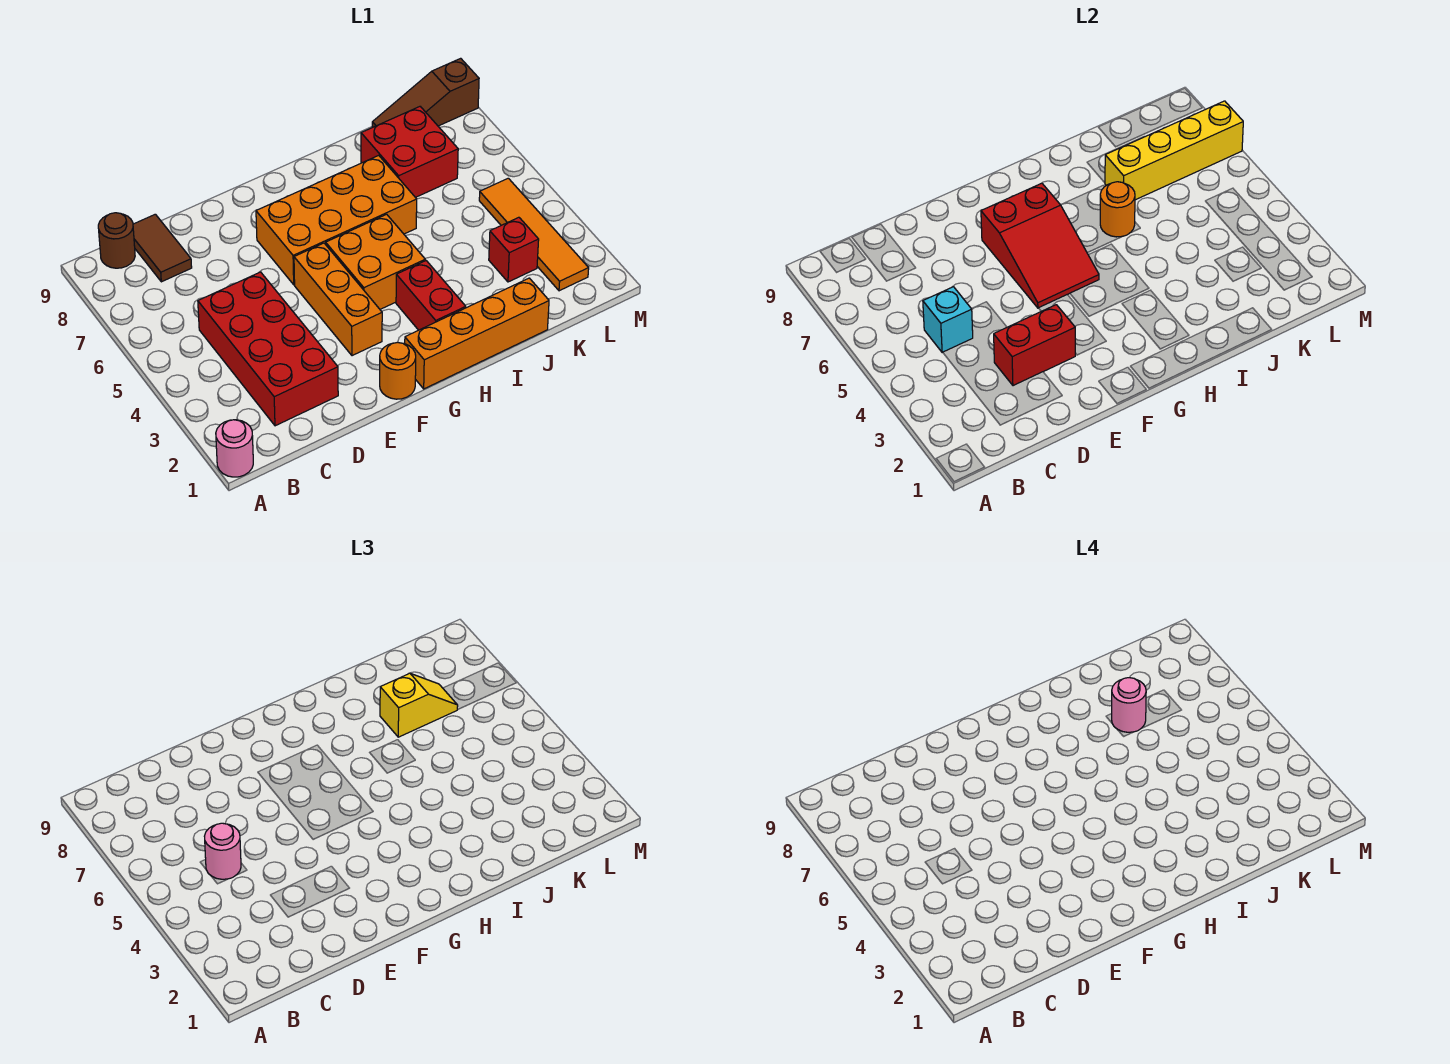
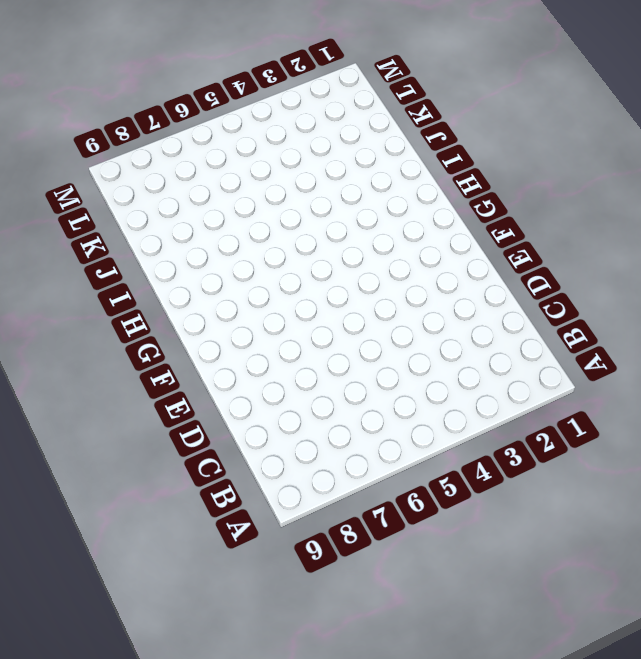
none -> pink 1x1 round brick [216,420,253,477]
none -> brown 1x1 round brick [98,213,135,268]
none -> red 2x4 brick [198,272,338,426]

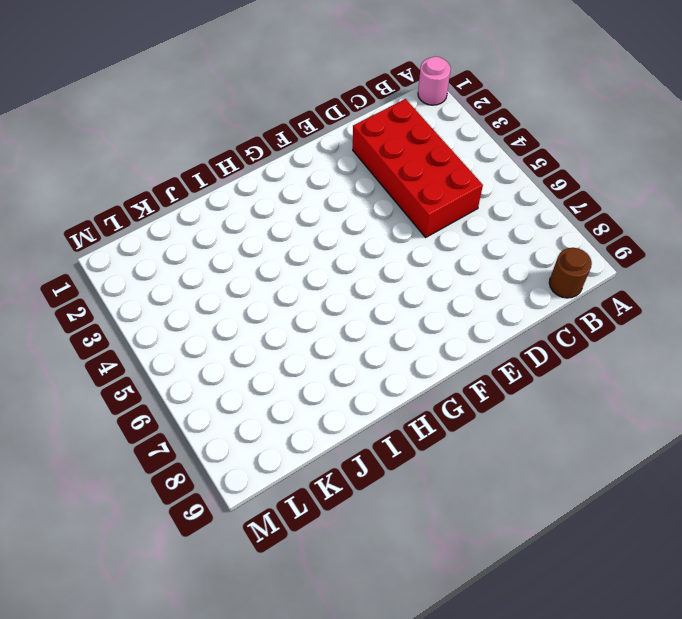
none -> brown 1x2 tile [133,214,192,282]
none -> orange 1x1 round brick [380,342,416,399]
none -> orange 1x3 brick [294,243,382,356]

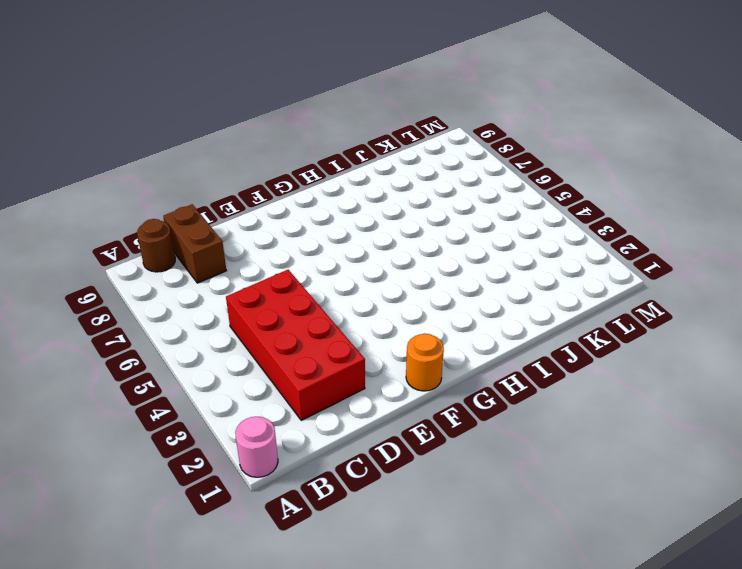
brown 1x2 brick [163,204,226,283] -> brown 1x2 tile [133,214,192,282]
none -> orange 1x3 brick [294,243,382,356]
none -> orange 2x4 brick [256,155,417,285]
none -> orange 1x4 brick [405,278,549,389]

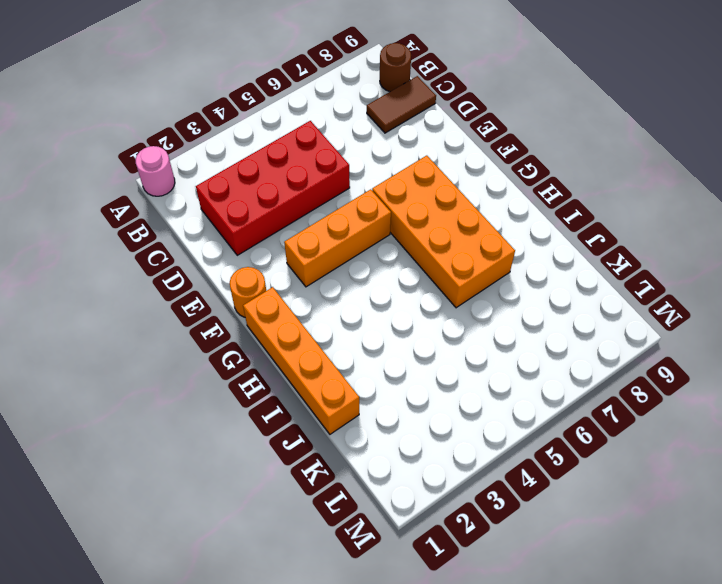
none -> orange 2x2 brick [326,214,425,309]
none -> red 1x2 brick [396,261,466,330]
none -> red 2x2 brick [361,107,458,198]

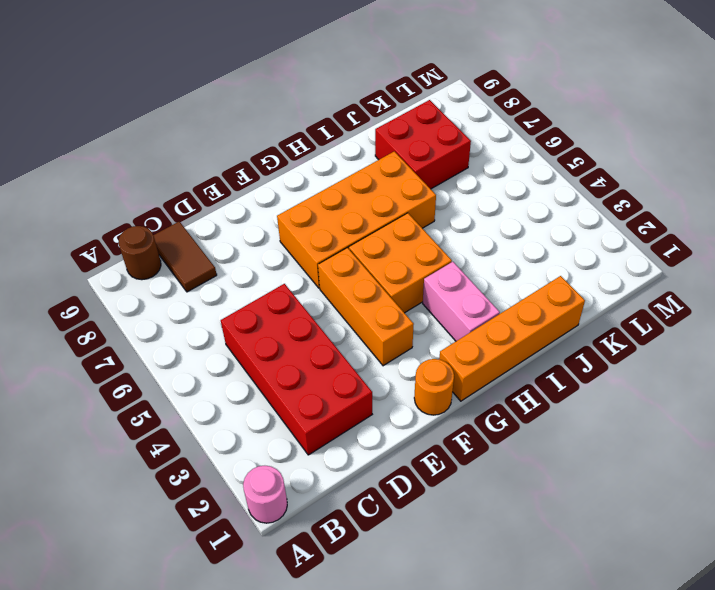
pink 1x2 brick [423,262,500,341] -> red 1x2 brick [396,261,466,330]
none -> red 1x1 brick [489,217,539,282]
none -> brown 1x3 slope [372,58,479,127]
none -> orange 1x4 tile [479,178,589,291]

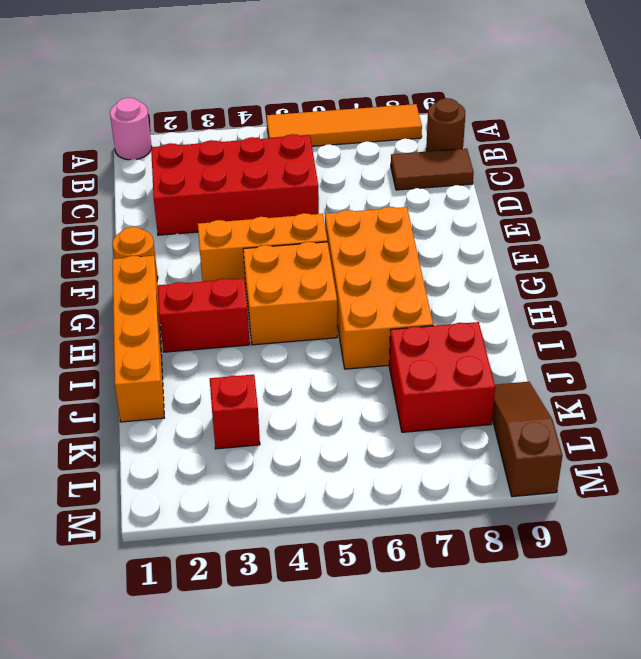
orange 1x4 tile [267,104,422,146] -> orange 1x4 tile moved to [479,178,589,291]
none -> cyan 1x1 brick [923,287,973,353]
none -> red 1x2 brick [994,305,1075,386]
none -> red 2x3 slope [981,183,1099,308]

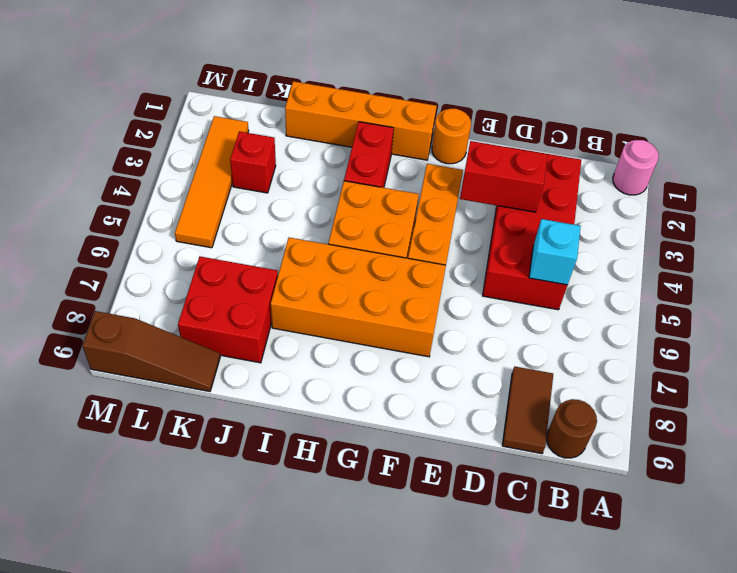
none -> red 2x3 slope [981,183,1099,308]
none -> orange 1x1 round brick [1100,182,1135,237]
none -> yellow 1x4 brick [1105,101,1243,200]

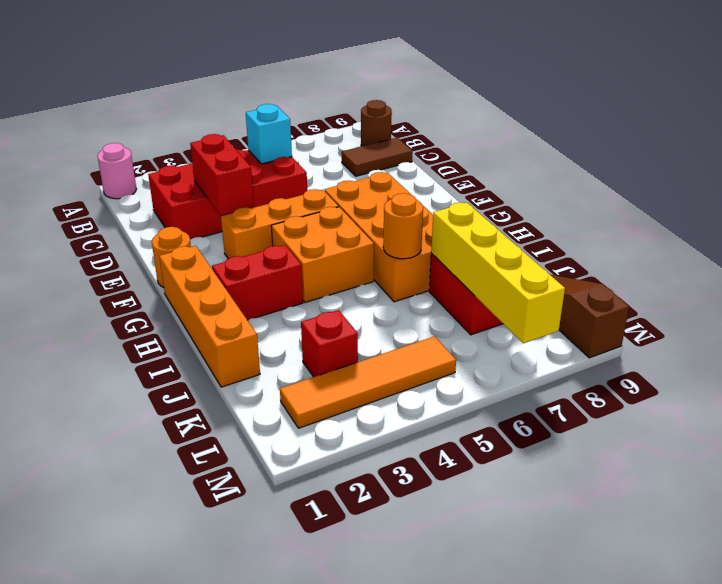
none -> red 2x3 slope [981,183,1099,308]
none -> pink 1x1 round brick [204,823,241,879]
none -> yellow 1x2 slope [380,673,458,737]

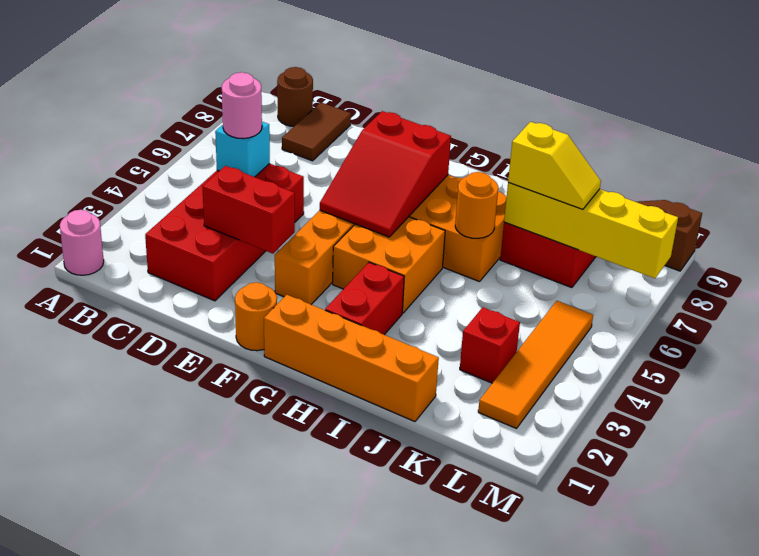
none -> pink 1x1 round brick [1112,678,1146,732]

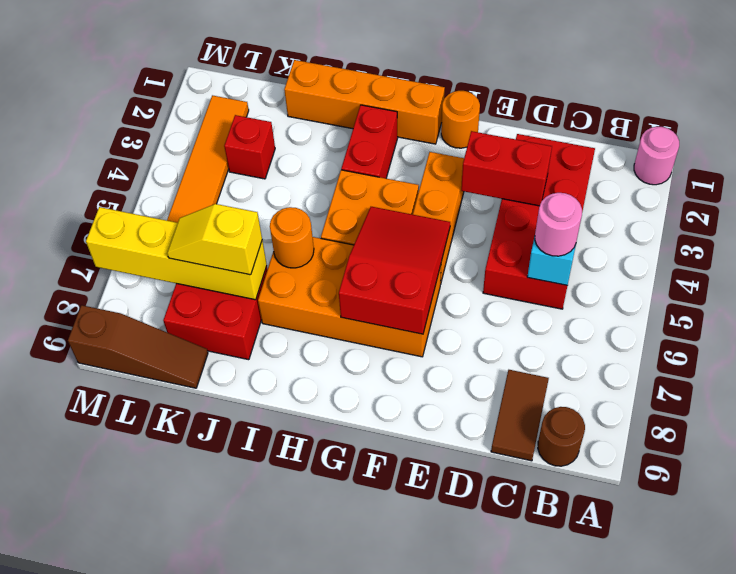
none -> pink 1x1 round brick [1112,678,1146,732]

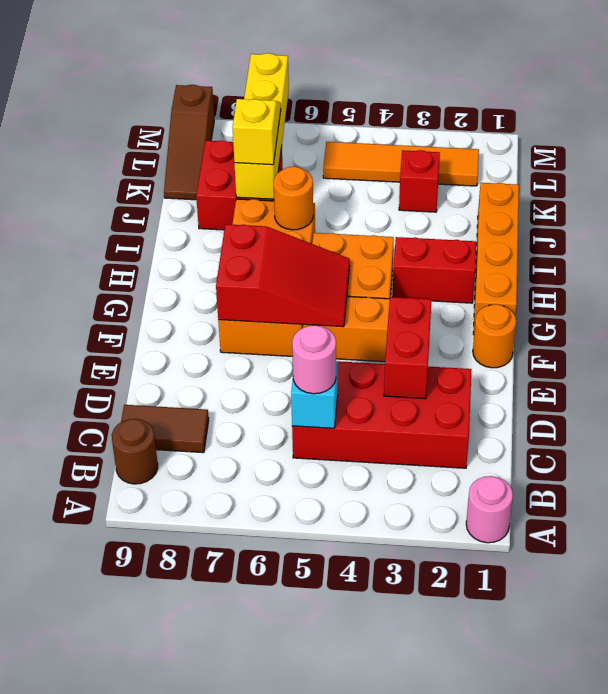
none -> pink 1x1 round brick [1112,678,1146,732]

